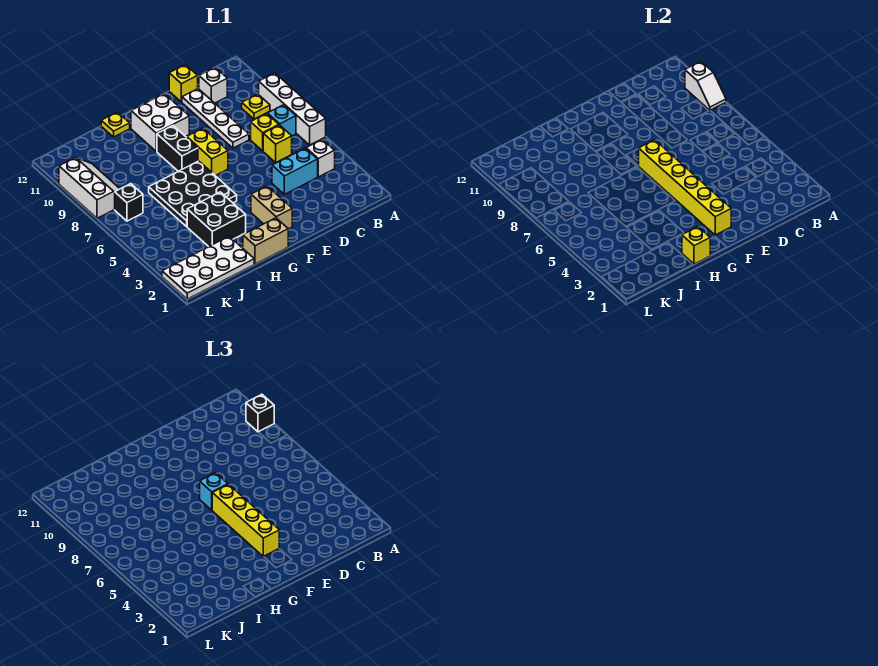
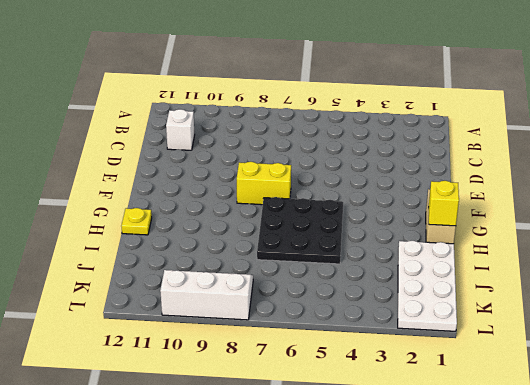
none -> white 1x4 brick [259,73,326,145]
none -> white 1x1 brick [306,140,335,177]
none -> cyan 1x1 brick [267,105,296,136]

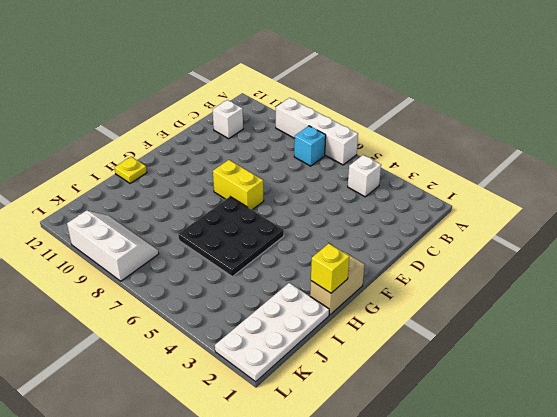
none -> yellow 1x1 plate [242,94,270,119]
none -> cyan 1x2 brick [272,148,318,194]
none -> yellow 1x1 brick [263,125,292,162]

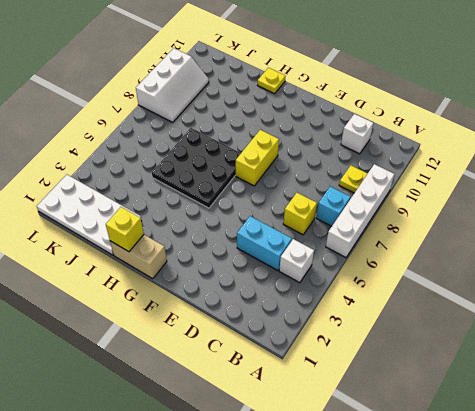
none -> yellow 1x1 brick [251,114,279,151]
none -> white 1x4 plate [182,89,249,148]
none -> yellow 1x1 brick [169,65,198,102]

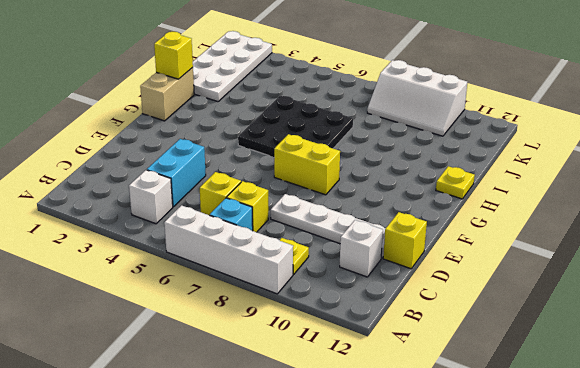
none -> tan 1x2 brick [251,186,292,229]
none -> white 2x2 brick [131,94,189,151]
none -> black 1x2 brick [157,126,198,171]

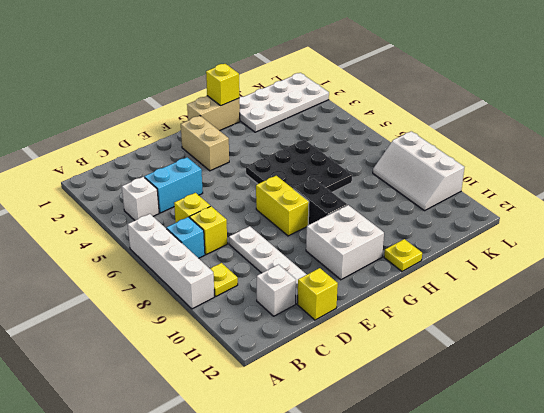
none -> black 2x2 brick [187,192,246,247]
none -> black 1x1 brick [115,184,143,221]
none -> white 1x2 slope [685,61,726,110]

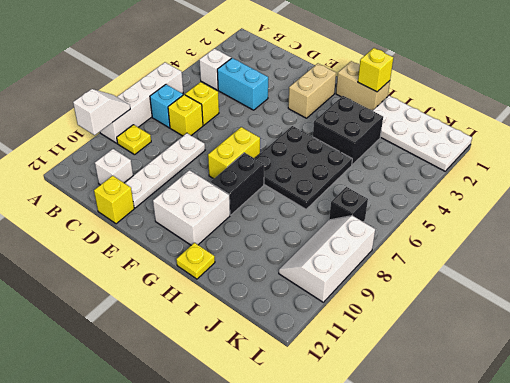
none -> yellow 1x6 brick [639,140,731,235]
none -> black 1x1 brick [246,394,274,432]
none -> yellow 1x4 brick [212,484,279,557]

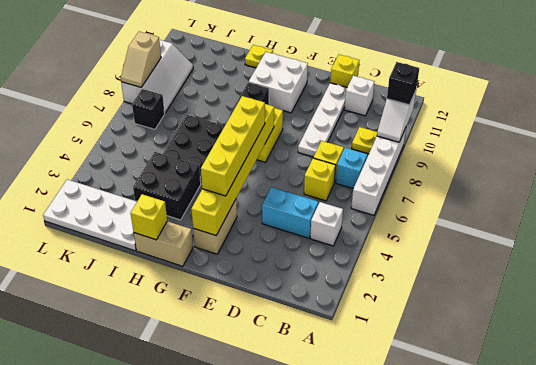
tan 1x2 slope [121,32,161,87] -> none
none -> cyan 1x1 brick [200,473,228,510]

